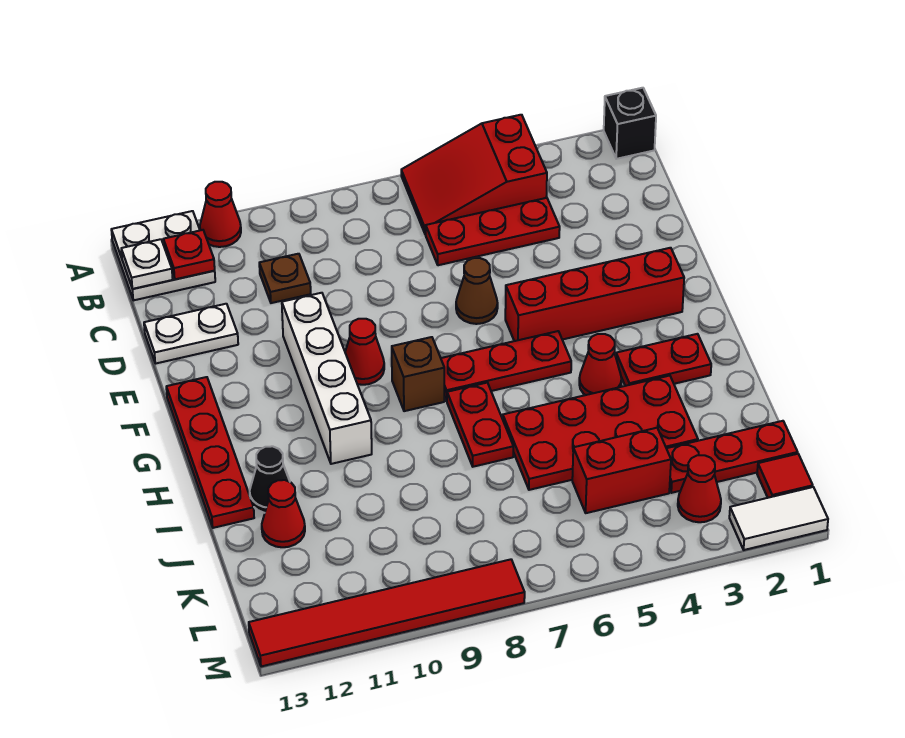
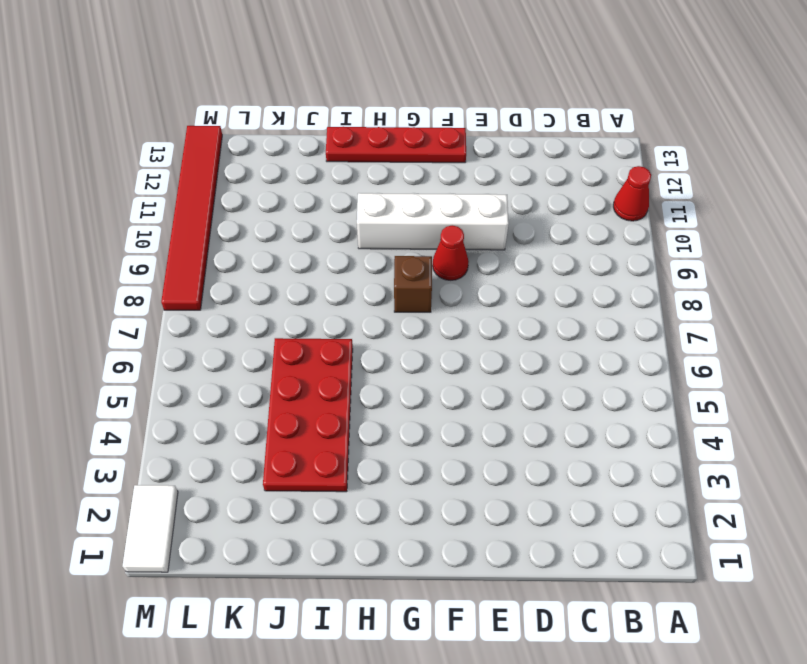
none -> black 1x1 brick [604,88,656,159]
none -> red 2x3 slope [401,115,547,234]
none -> white 2x2 plate [111,211,215,300]

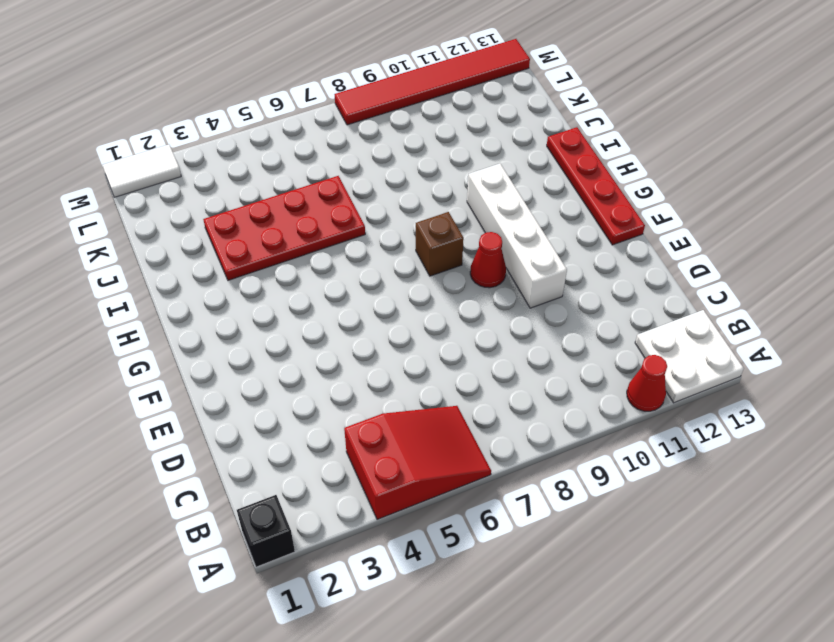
none -> red 1x3 plate [425,198,560,265]
none -> brown 1x1 plate [259,254,311,303]
none -> white 1x2 plate [144,304,238,364]

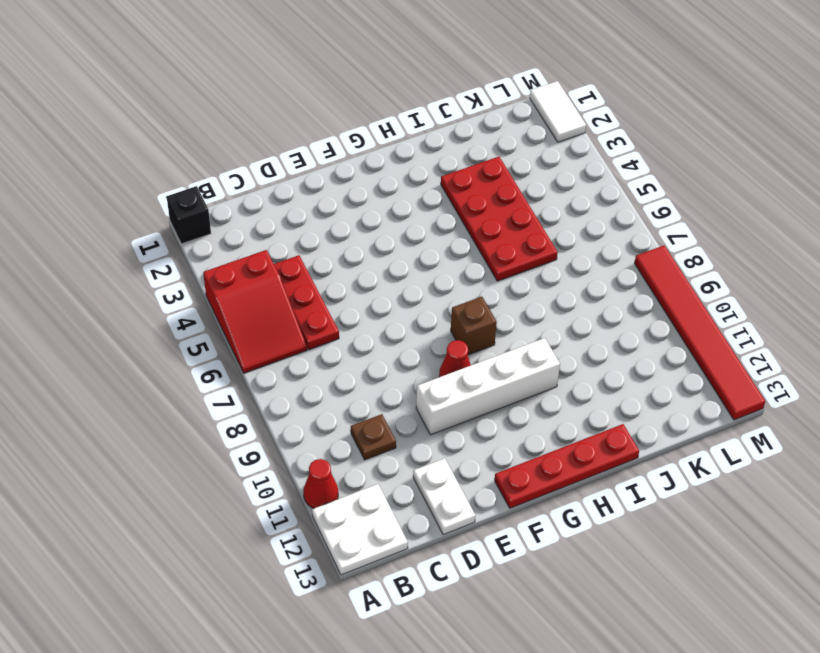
none -> brown 1x1 cone [456,258,498,324]
none -> red 1x4 brick [505,248,684,341]
none -> red 1x3 plate [441,331,571,401]

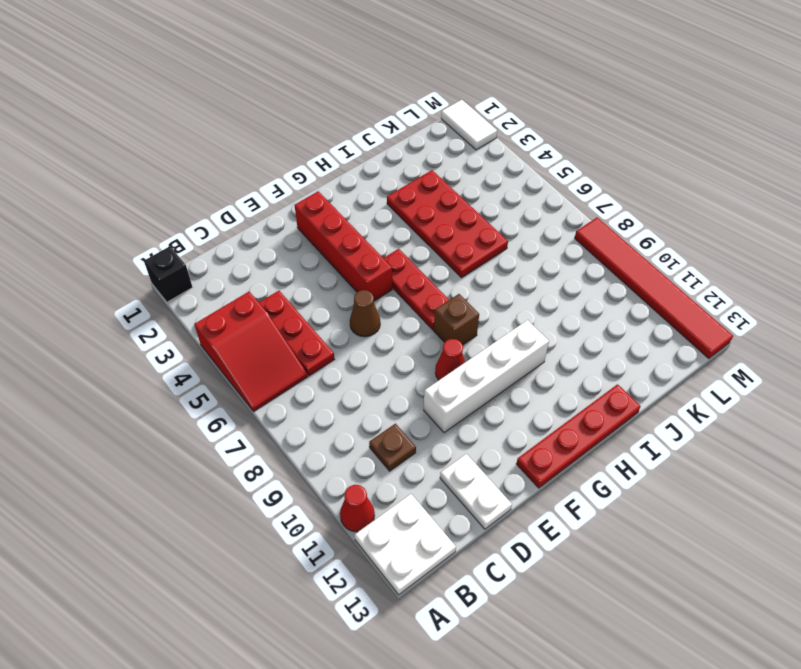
none -> red 1x2 plate [616,334,711,386]
none -> red 1x1 cone [579,334,621,395]
none -> red 1x2 plate [447,383,513,467]

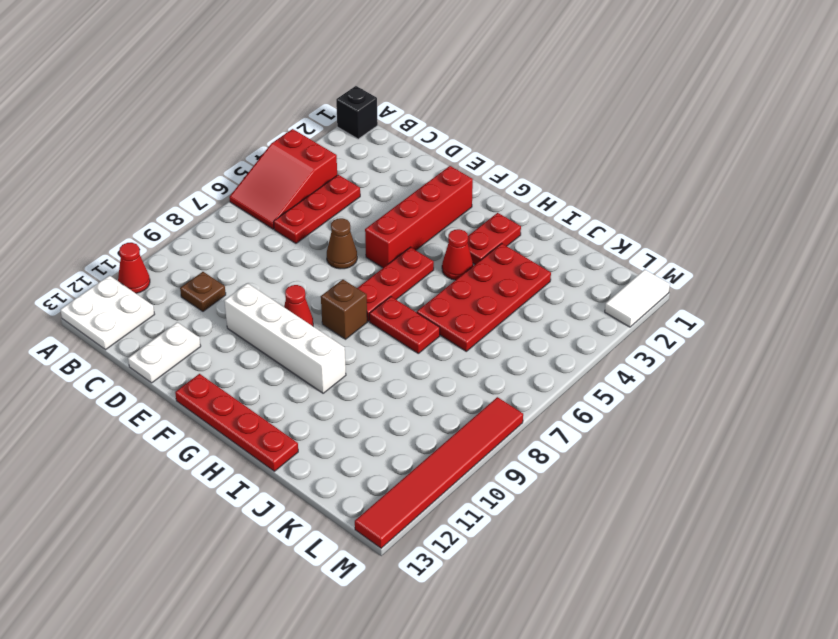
none -> black 1x1 cone [250,446,290,513]
none -> red 1x1 cone [262,480,305,547]
none -> red 1x3 plate [667,421,798,493]

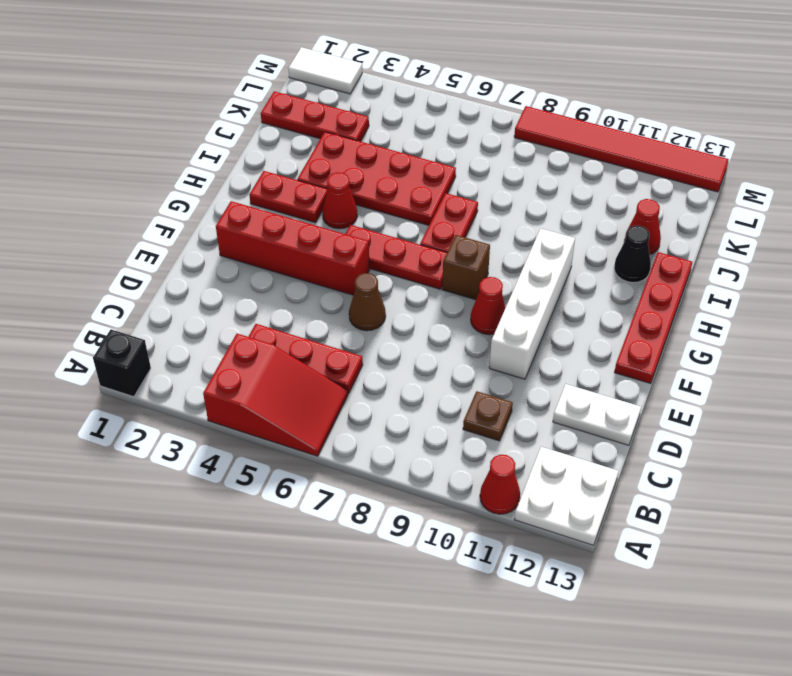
none -> red 1x2 brick [572,428,671,513]
none -> red 1x1 tile [757,454,813,498]
none -> red 1x1 cone [678,455,721,522]

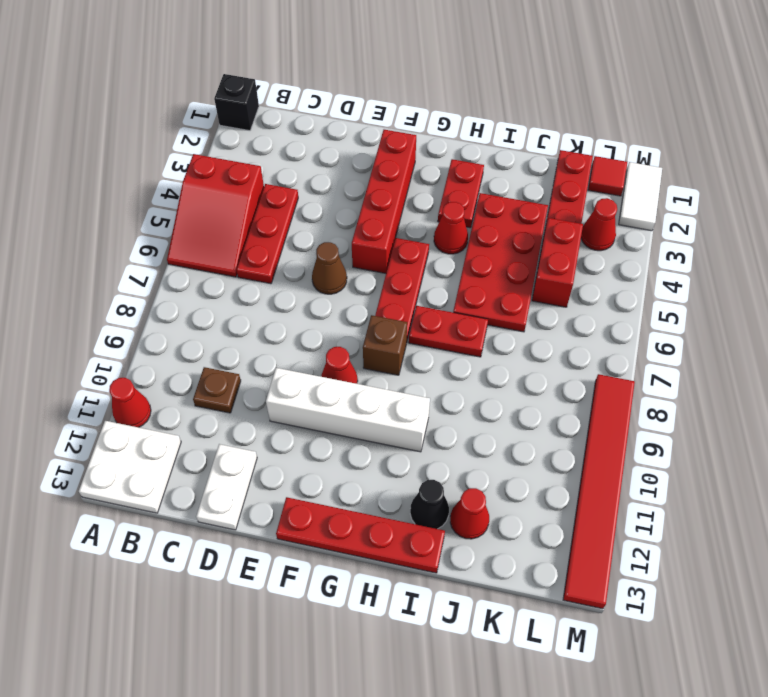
none -> red 1x1 plate [163,230,215,279]
none -> white 1x1 plate [121,239,173,289]

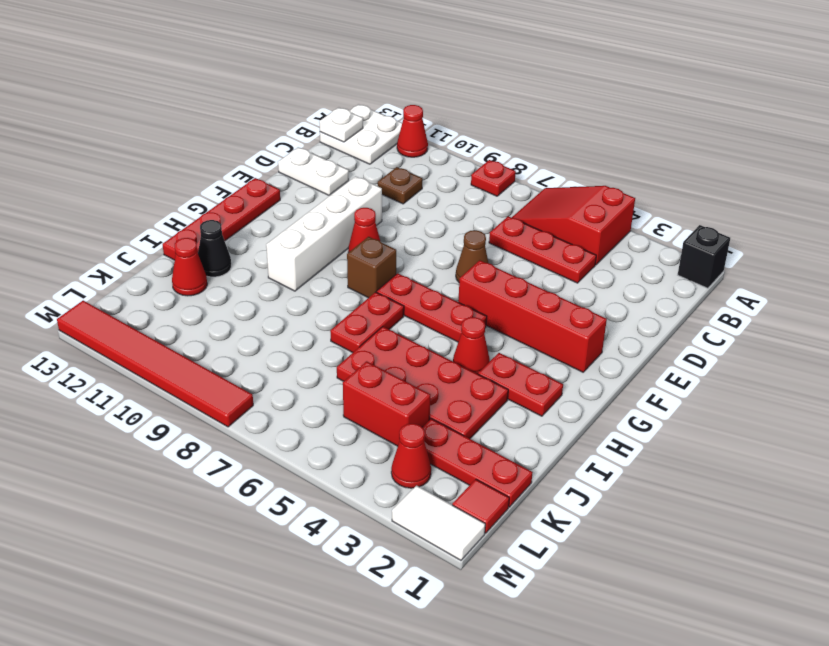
red 1x1 plate [471,160,516,196] -> red 1x1 plate moved to [163,230,215,279]

